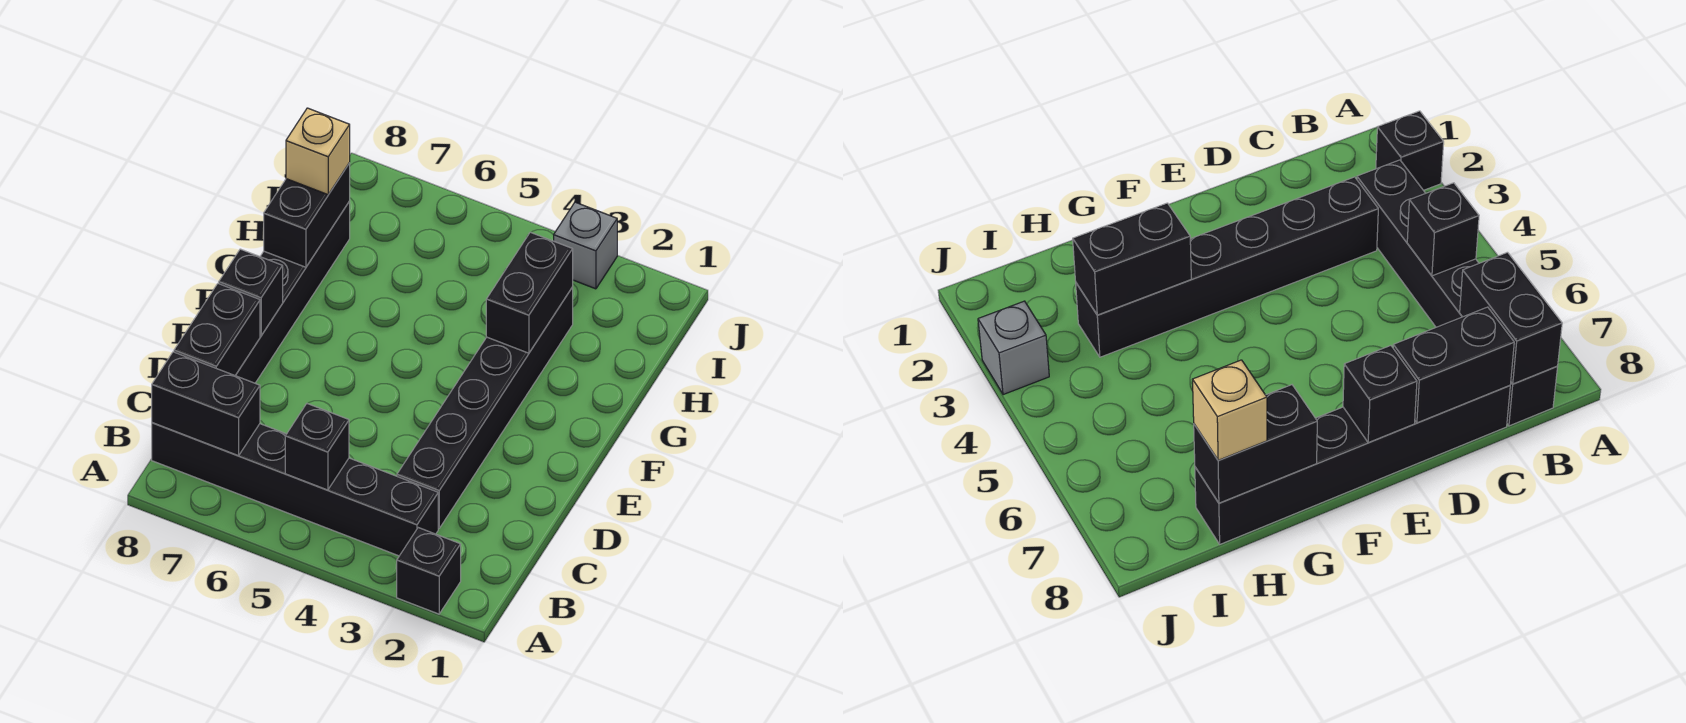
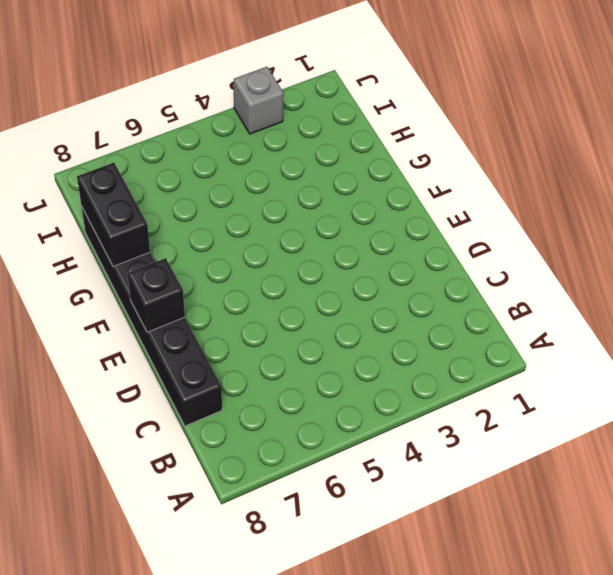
none -> black 1x1 brick [397,528,461,614]
none -> black 1x6 brick [152,423,438,556]
none -> black 1x6 brick [397,287,573,528]

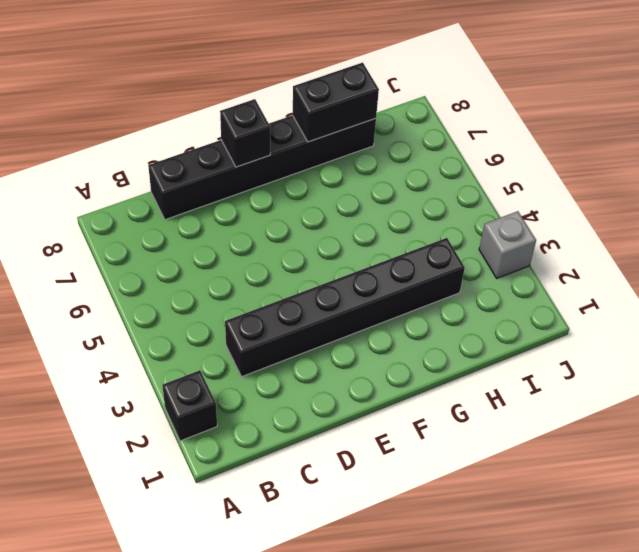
none -> black 1x6 brick [152,423,438,556]
none -> black 1x1 brick [285,404,349,490]
none -> black 1x2 brick [152,352,260,456]

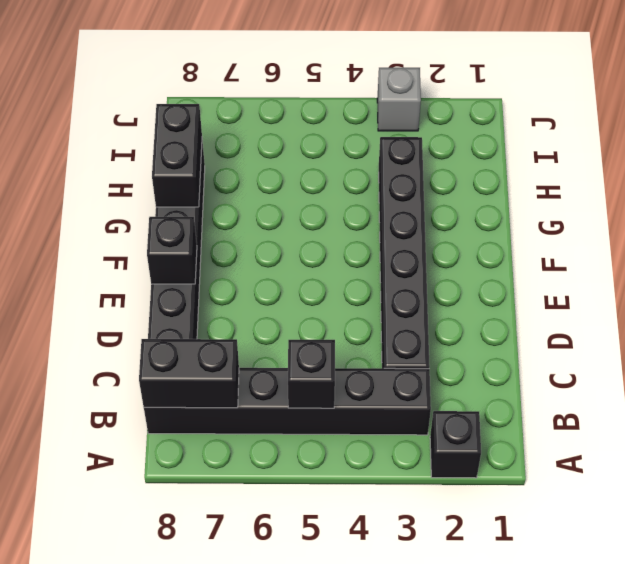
none -> black 1x2 brick [174,283,260,375]
none -> black 1x2 brick [486,232,573,353]
none -> tan 1x1 brick [286,108,350,195]

